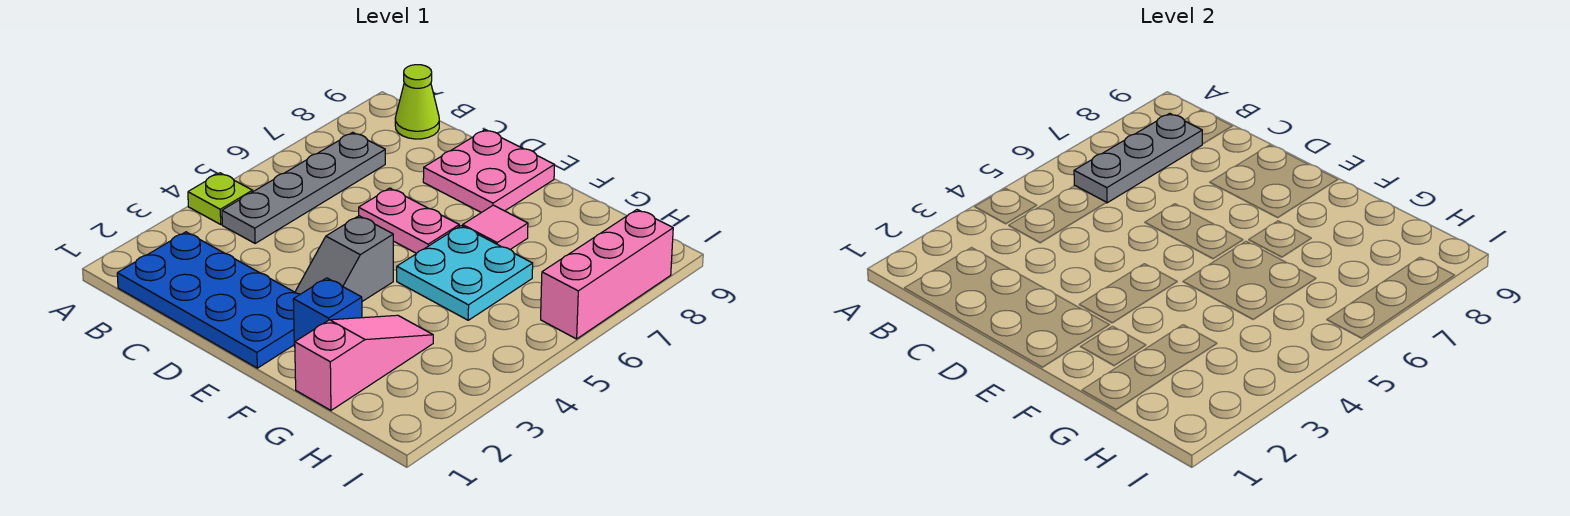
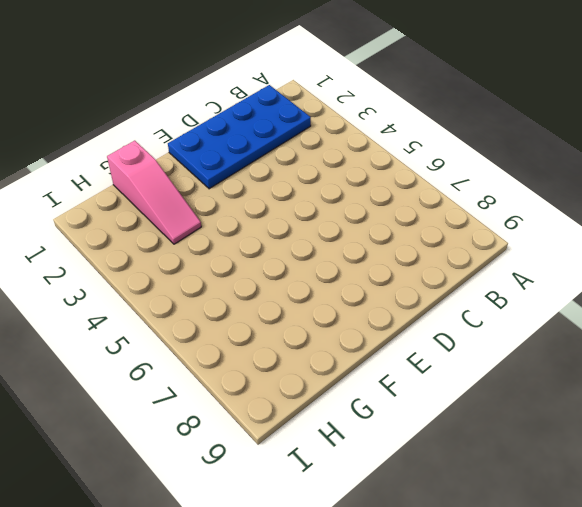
none -> lime 1x1 plate [188,173,253,224]
none -> grey 1x4 plate [222,132,385,243]
none -> lime 1x1 cone [395,65,439,139]

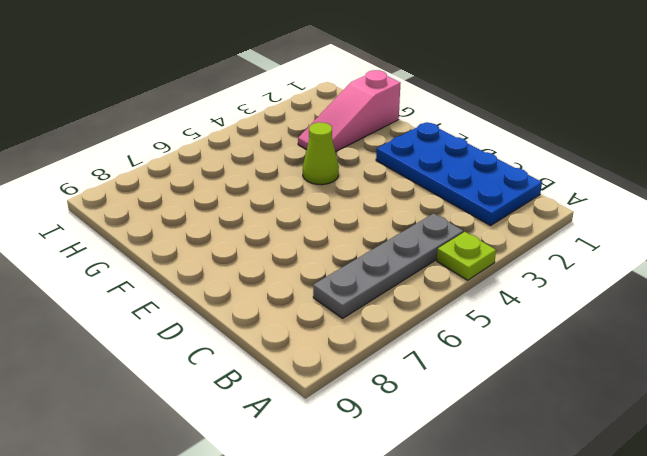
lime 1x1 cone [303,122,339,185] -> lime 1x1 cone moved to [395,65,439,139]
none -> pink 1x2 plate [359,188,459,253]
none -> pink 2x2 plate [423,130,554,213]
none -> grey 1x2 slope [295,216,393,301]

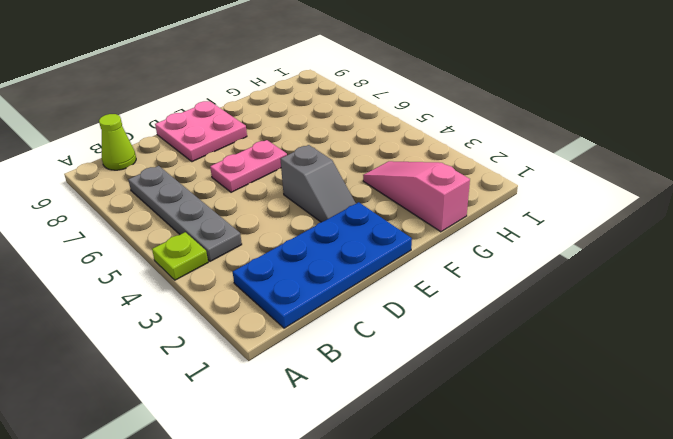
none -> blue 1x1 brick [293,278,362,347]
none -> cyan 2x2 plate [397,226,533,320]
none -> pink 1x1 tile [463,205,528,250]

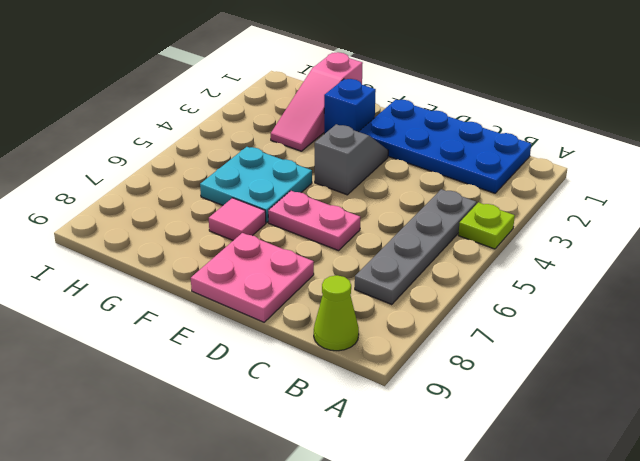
none -> pink 1x3 brick [541,210,673,339]
none -> grey 1x3 plate [1074,113,1202,203]

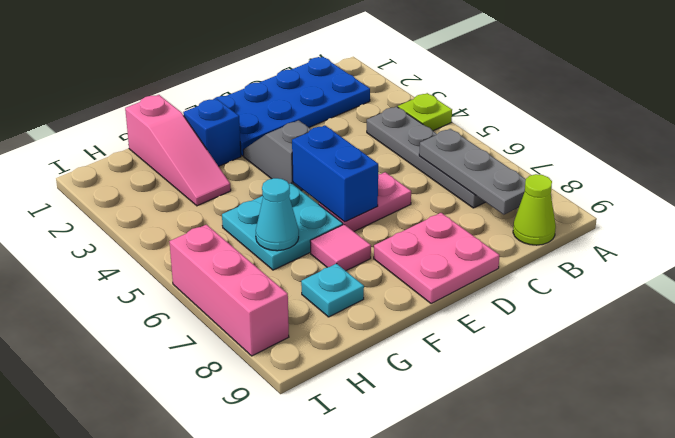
blue 1x2 brick [292,126,378,222] -> none
cyan 1x1 cone [256,178,299,251] -> none
cyan 1x1 plate [301,264,364,317] -> none

